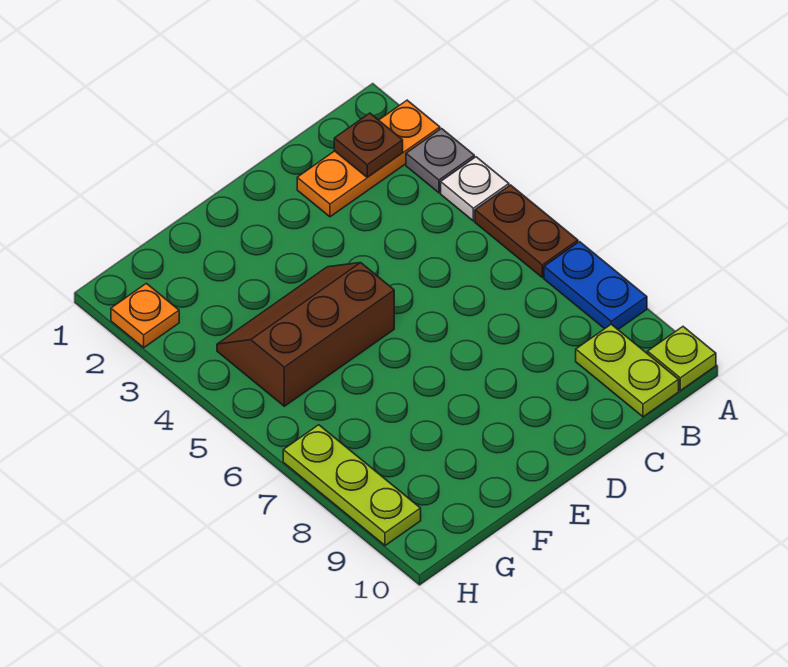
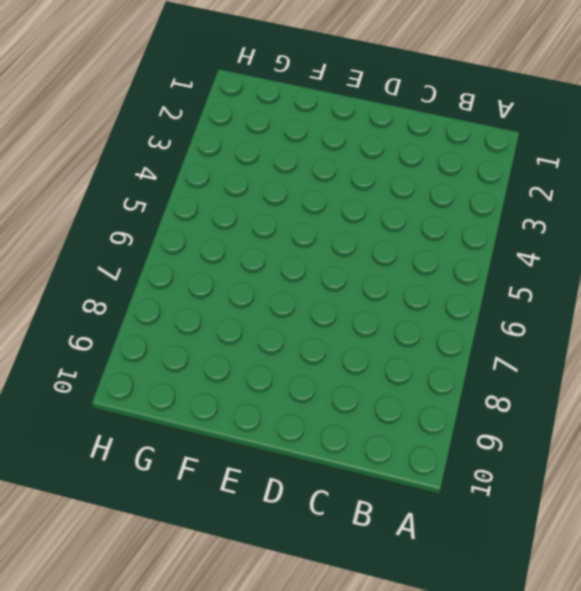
none -> orange 1x3 plate [297,100,440,217]
none -> grey 1x1 plate [406,129,474,193]

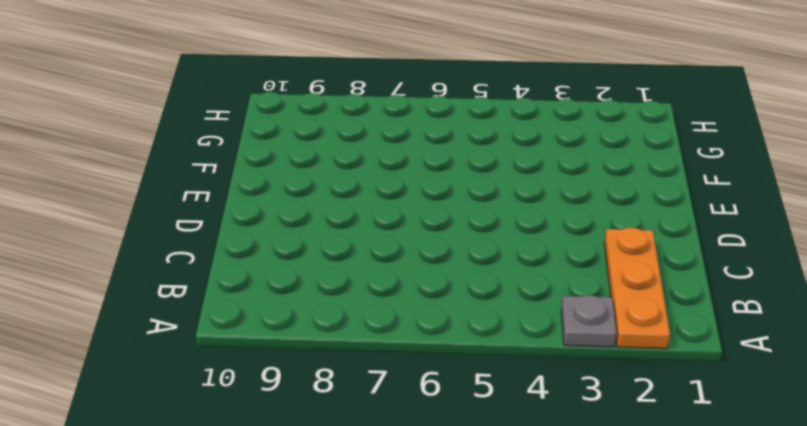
none -> white 1x1 plate [441,157,509,221]
none -> brown 1x2 plate [475,185,578,278]

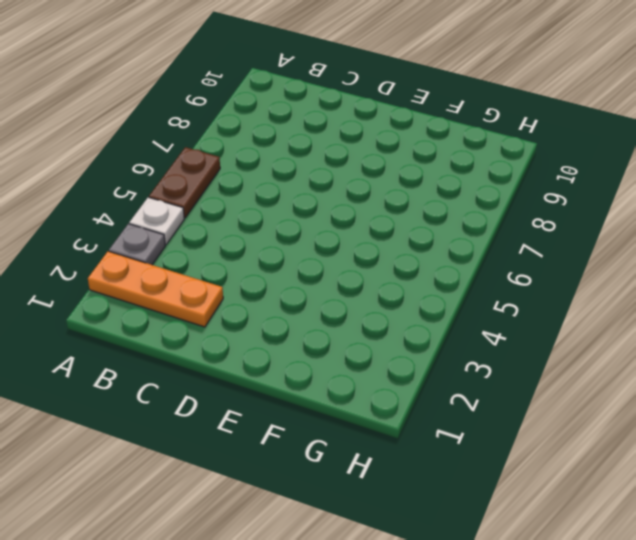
none -> blue 1x2 plate [544,242,647,329]
none -> lime 1x1 plate [648,327,716,391]

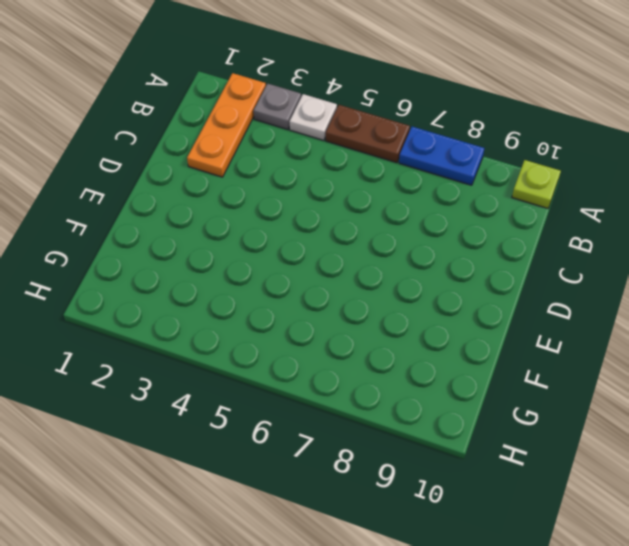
none -> lime 1x2 plate [576,324,679,417]
none -> brown 2x3 slope [217,263,394,406]

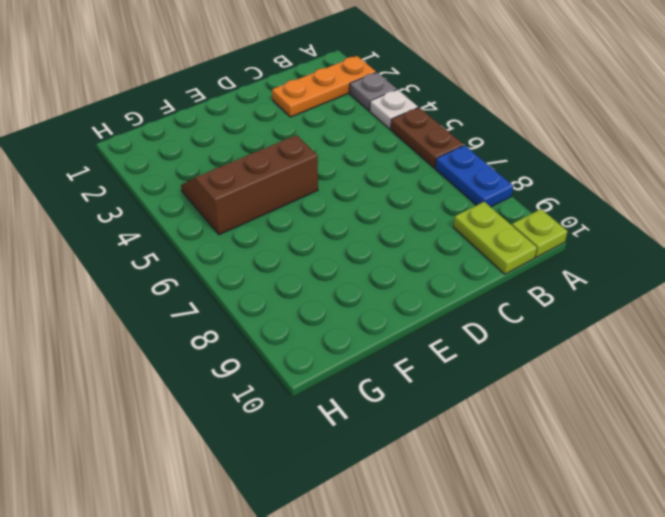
none -> orange 1x1 plate [111,283,179,348]
none -> lime 1x3 plate [283,425,421,546]

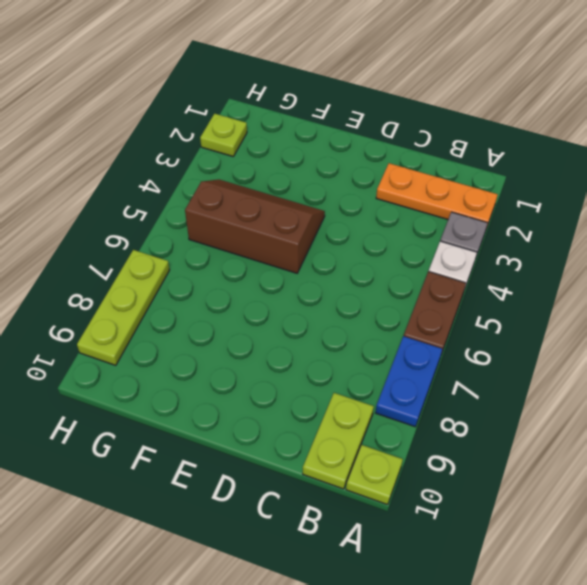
lime 1x1 plate [200,114,247,156] -> orange 1x1 plate [111,283,179,348]
none -> brown 1x1 plate [334,113,403,178]

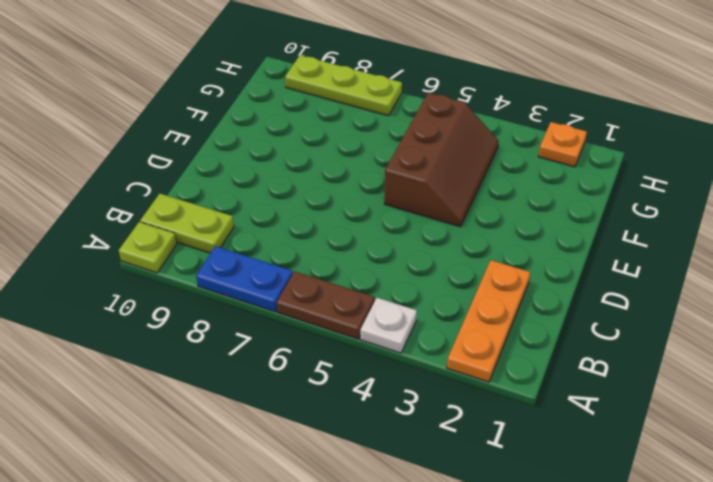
none -> grey 1x1 plate [406,129,474,193]
none -> brown 1x1 plate [334,113,403,178]

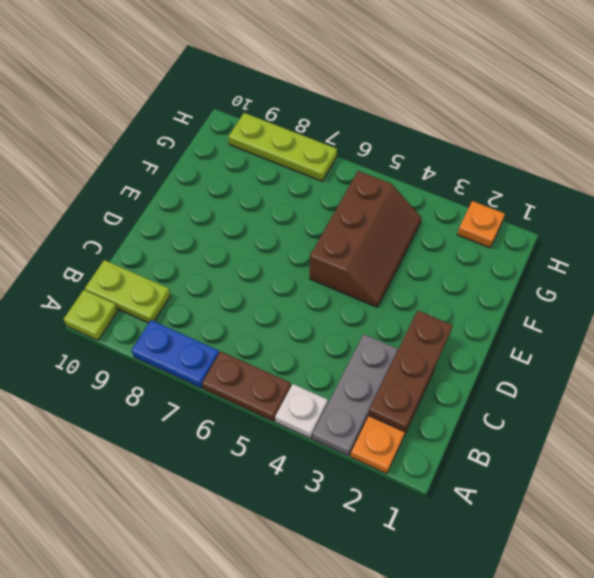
grey 1x3 plate [312,334,398,456] -> grey 1x1 plate [406,129,474,193]
brown 1x3 plate [368,311,453,432] -> brown 1x1 plate [334,113,403,178]

